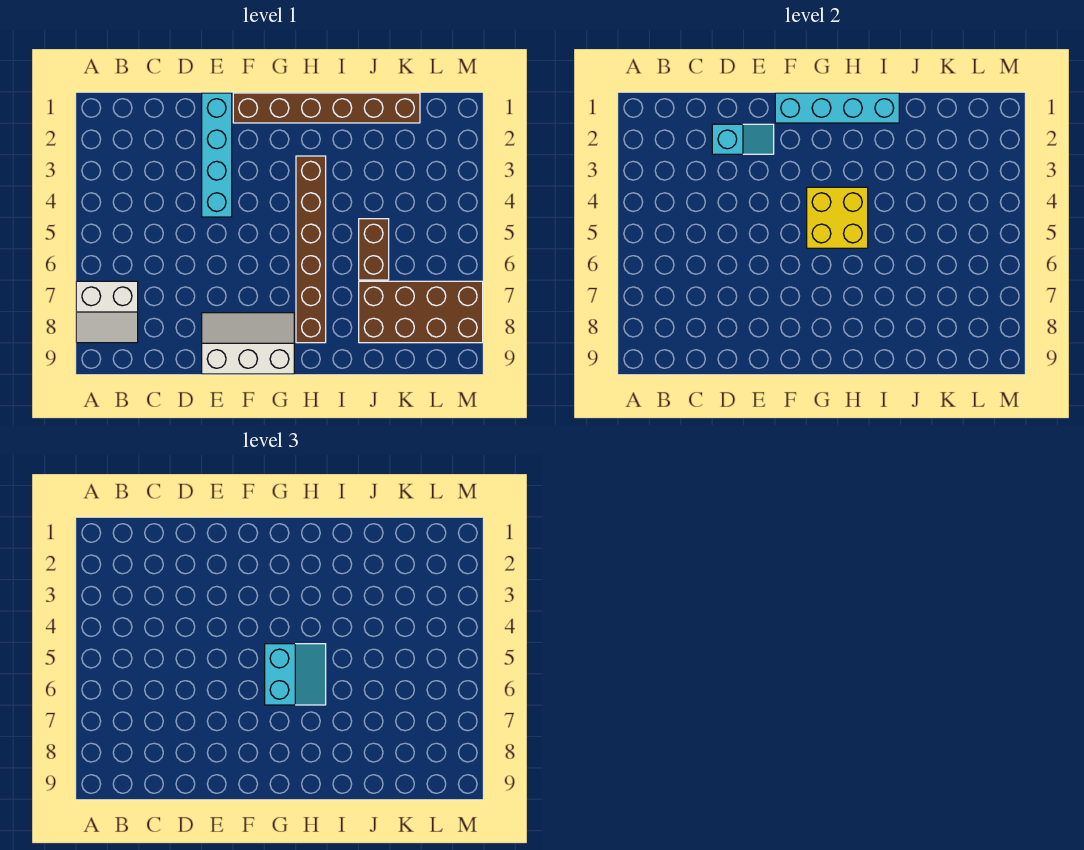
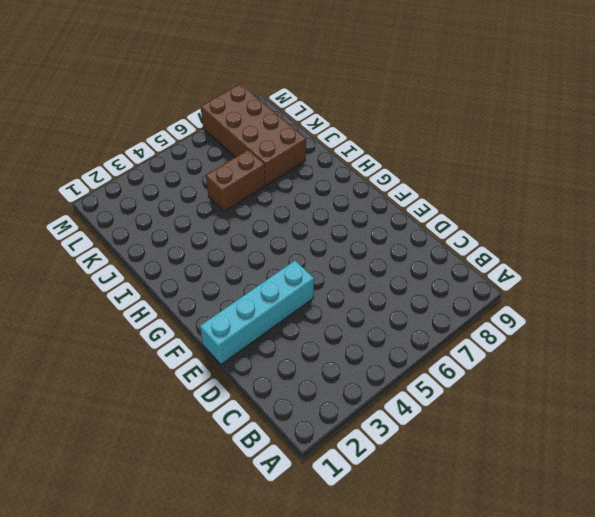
none -> white 2x2 slope [76,281,138,343]
none -> white 2x3 slope [202,313,294,374]

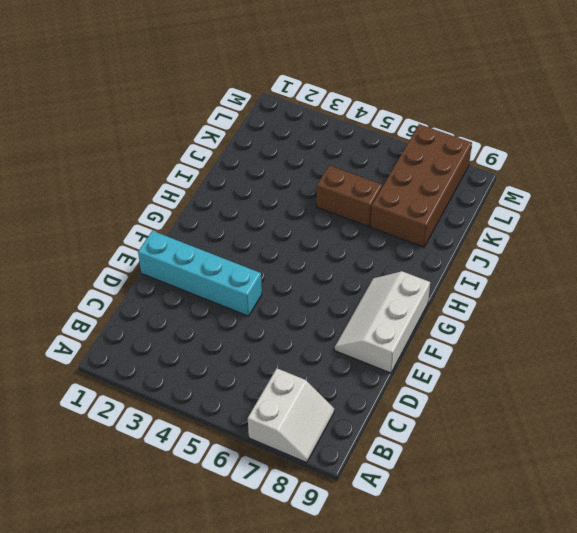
none -> brown 1x6 brick [233,93,420,123]
none -> brown 1x6 brick [296,156,326,343]

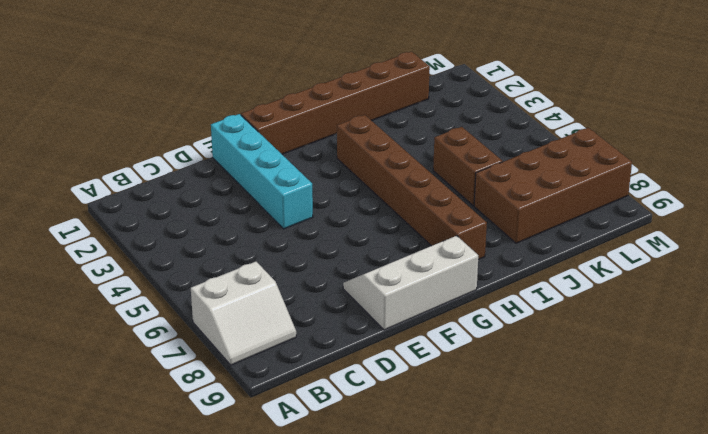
none -> cyan 1x2 slope [712,124,774,154]
none -> cyan 1x4 brick [775,93,899,123]

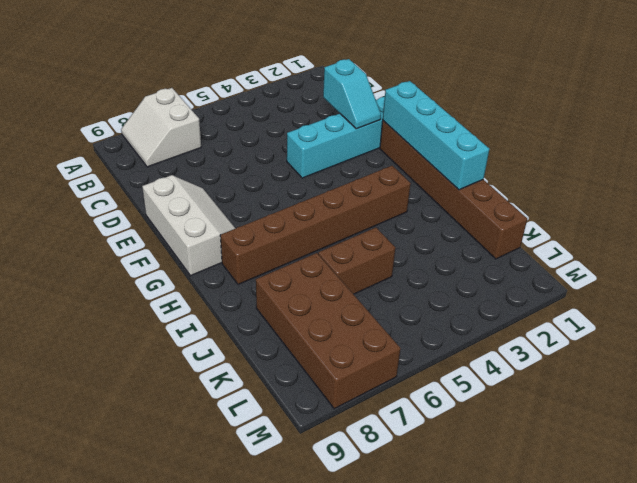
none -> yellow 2x2 brick [807,187,868,248]
none -> cyan 2x2 slope [265,644,326,705]

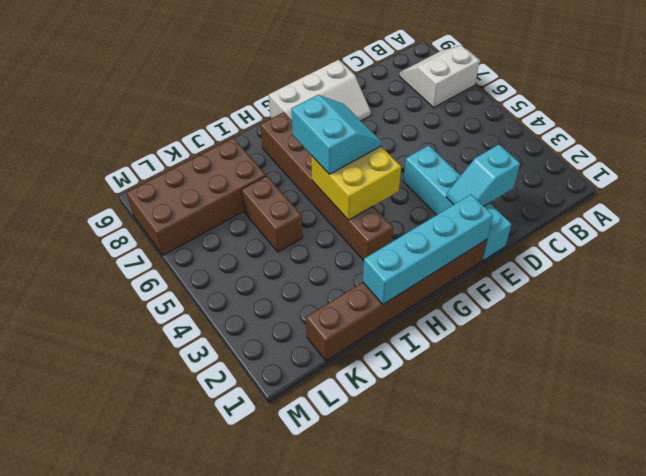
cyan 2x2 slope [292,95,381,174] -> cyan 2x2 slope turned to [265,644,326,705]

